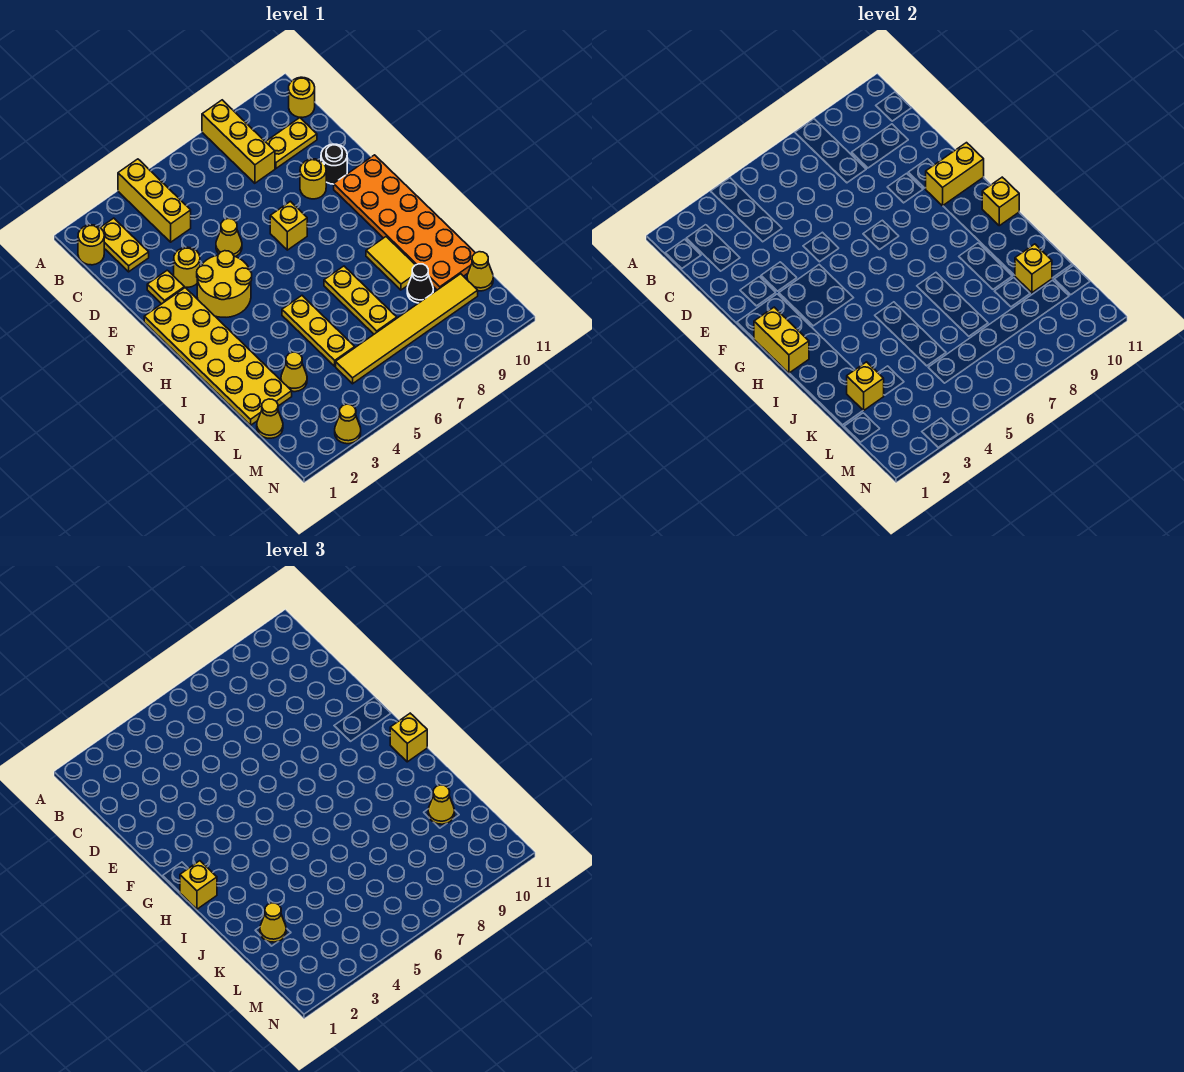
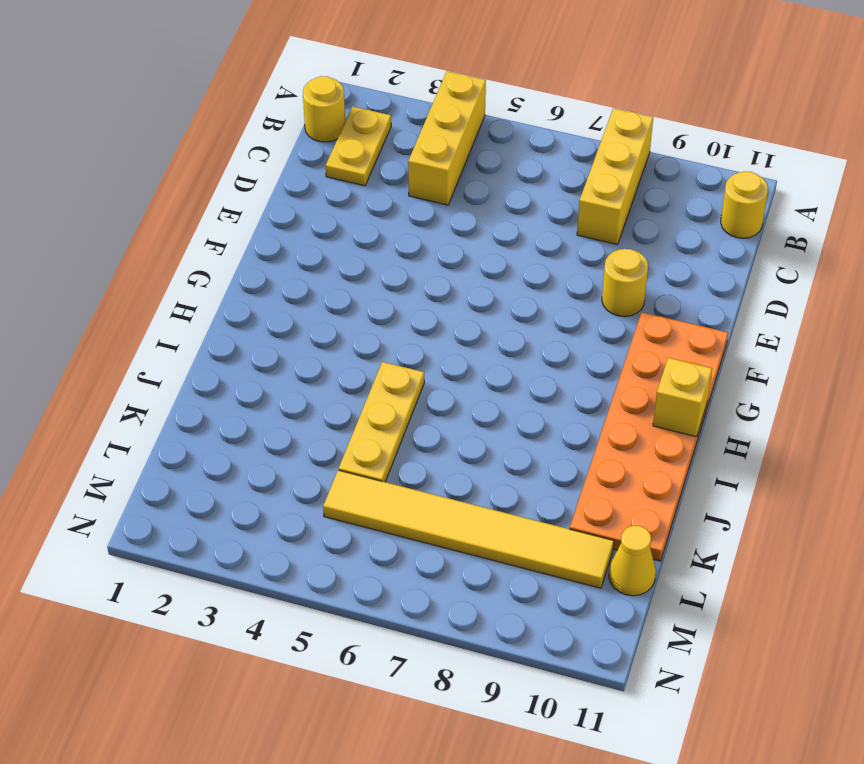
none -> yellow 1x2 plate [266,118,317,168]
none -> yellow 1x1 plate [147,270,184,304]
none -> yellow 1x1 round brick [174,247,200,287]
none -> yellow 1x1 cone [216,219,242,257]

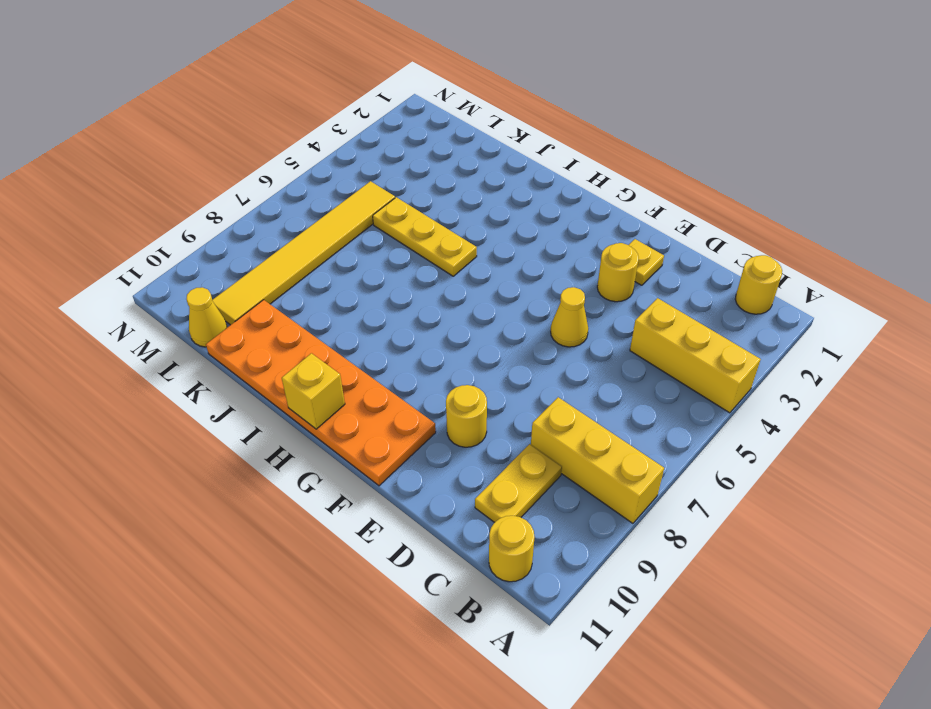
none -> yellow 1x2 plate [100,218,149,272]
none -> black 1x1 round brick [321,144,347,184]
none -> yellow 2x6 plate [144,288,292,425]
none -> yellow 2x2 round brick [197,251,252,317]

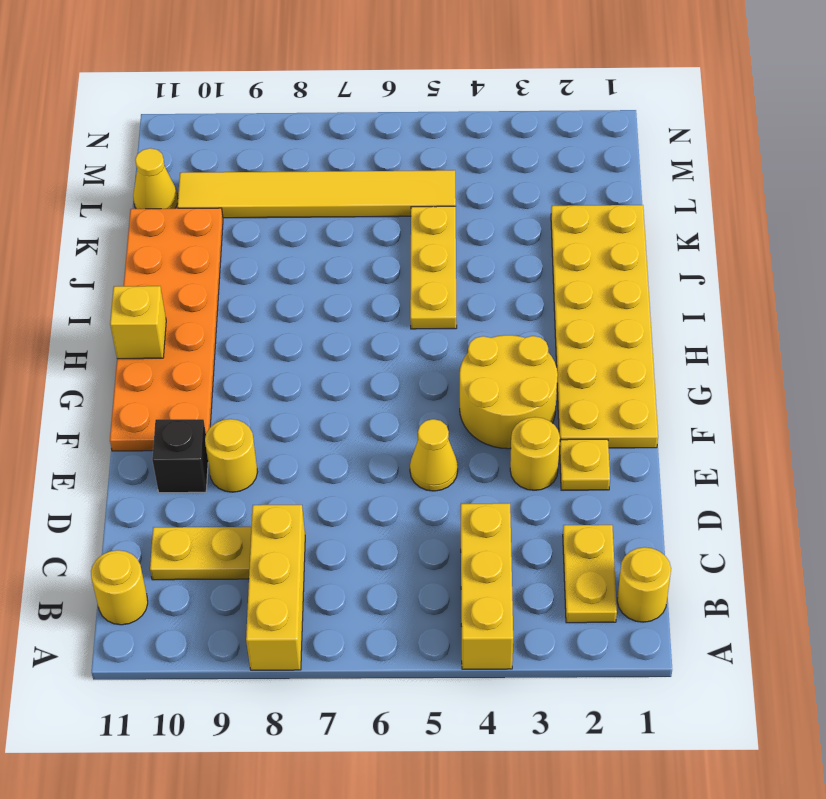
black 1x1 brick [152,419,208,493] -> black 1x1 round brick [321,144,347,184]
none -> yellow 1x1 brick [270,201,307,250]
none -> yellow 1x3 plate [324,266,397,334]
none -> yellow 1x2 tile [366,237,415,290]
none -> yellow 1x1 cone [281,352,307,392]

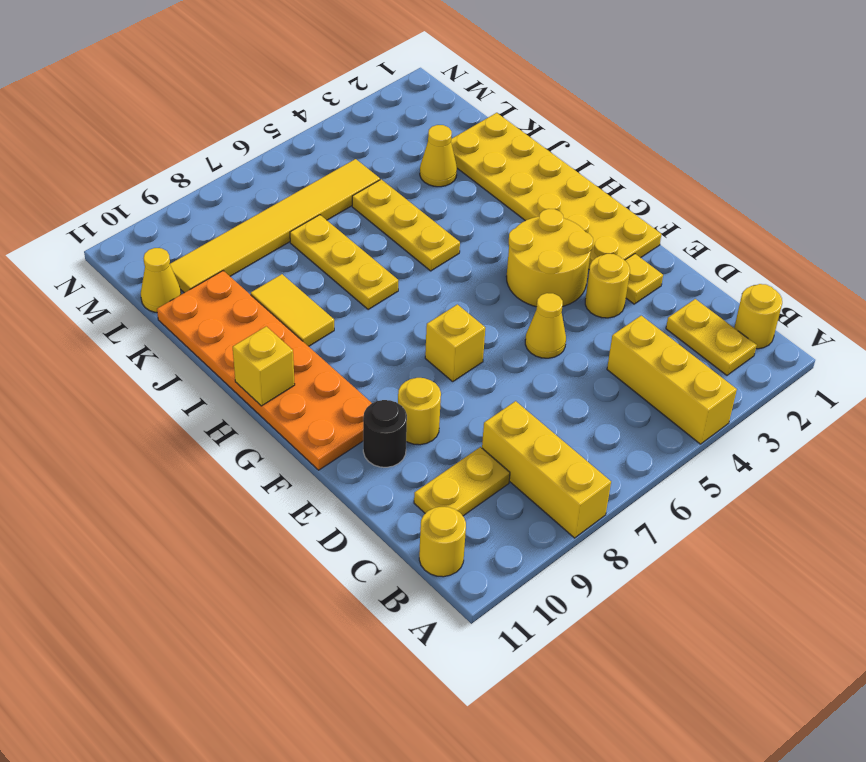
none -> black 1x1 cone [407,264,433,303]
none -> yellow 1x1 cone [257,399,283,438]
none -> yellow 1x1 cone [335,404,361,444]
none -> yellow 1x2 brick [926,143,984,206]

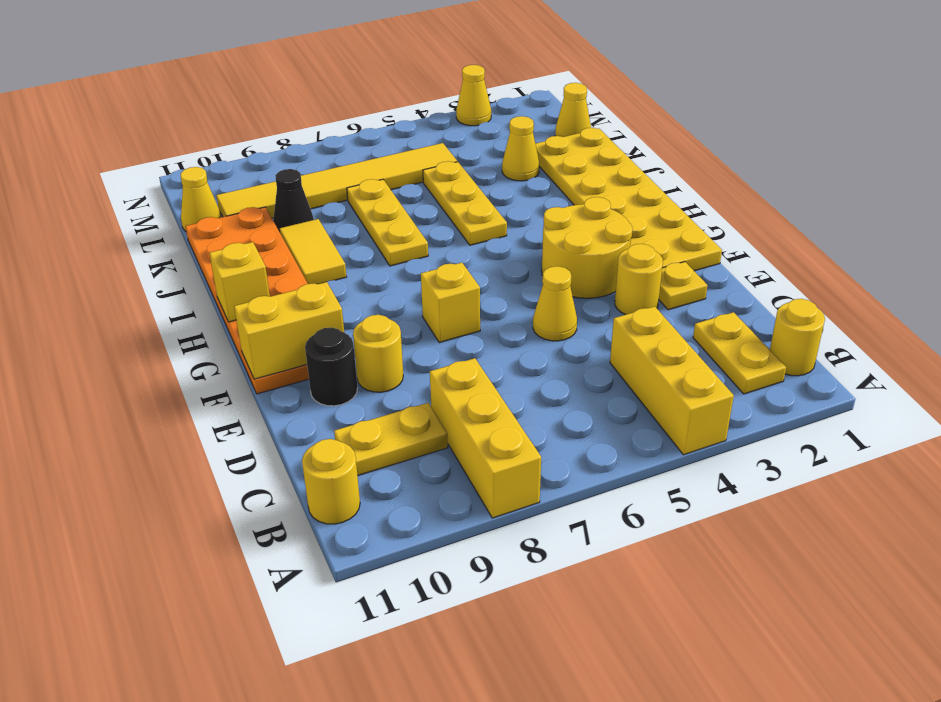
none -> yellow 1x2 brick [754,307,809,373]
none -> yellow 1x1 brick [847,362,884,411]
none -> yellow 1x1 brick [1015,244,1052,293]
none -> yellow 1x1 brick [180,861,217,909]

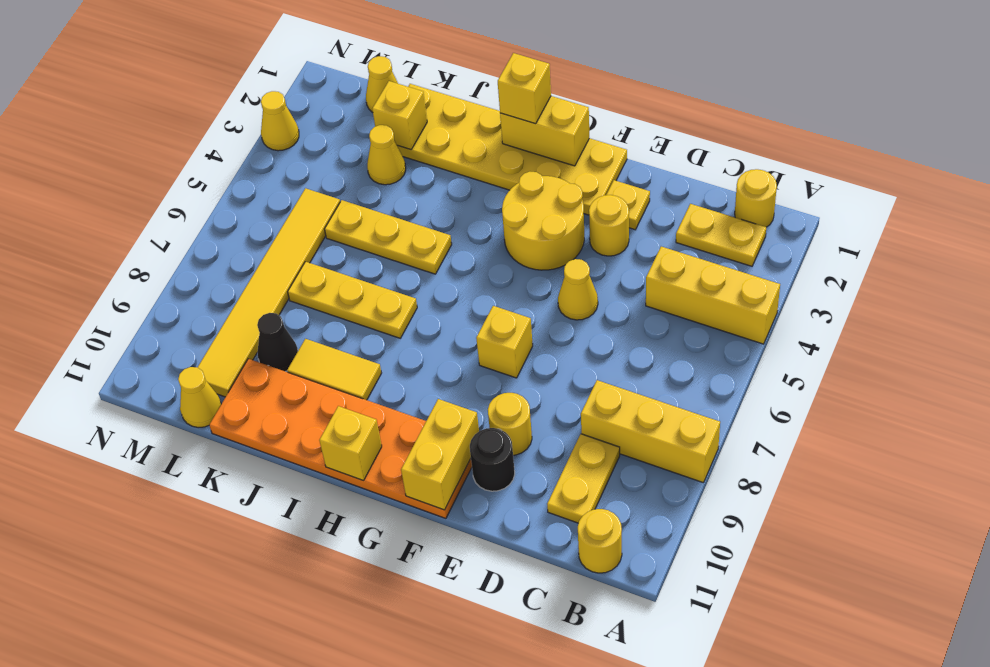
none -> yellow 1x1 brick [1015,244,1052,293]
none -> yellow 1x1 brick [390,713,427,762]
none -> yellow 1x1 cone [260,903,286,942]
none -> yellow 1x1 cone [428,785,454,824]

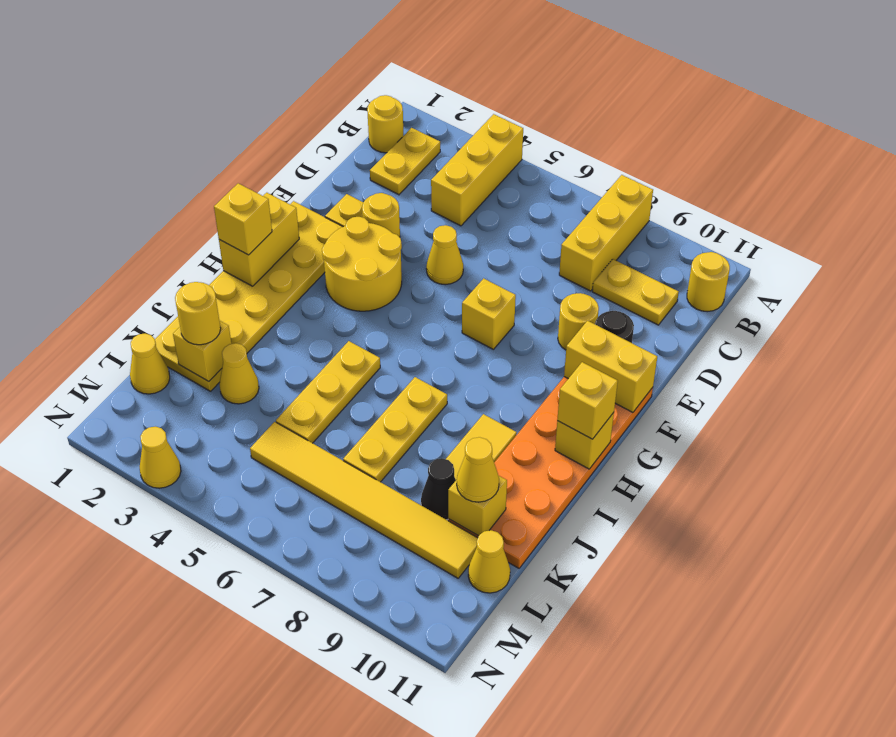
yellow 1x1 round brick [175,282,221,345] -> yellow 1x1 cone [260,903,286,942]

